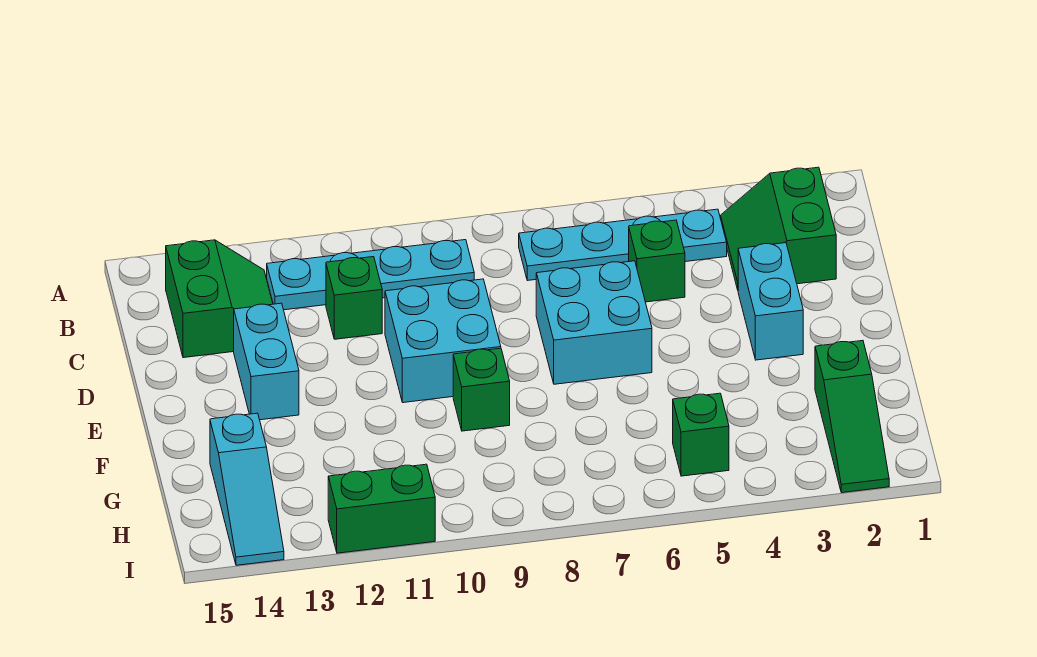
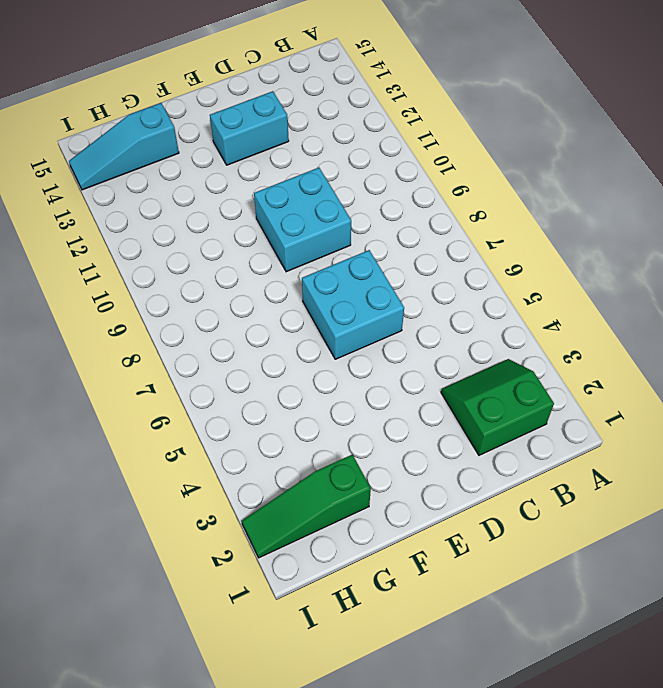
none -> cyan 1x4 plate [519,209,727,281]
none -> cyan 1x4 plate [267,240,474,310]
none -> green 2x2 slope [166,240,273,358]

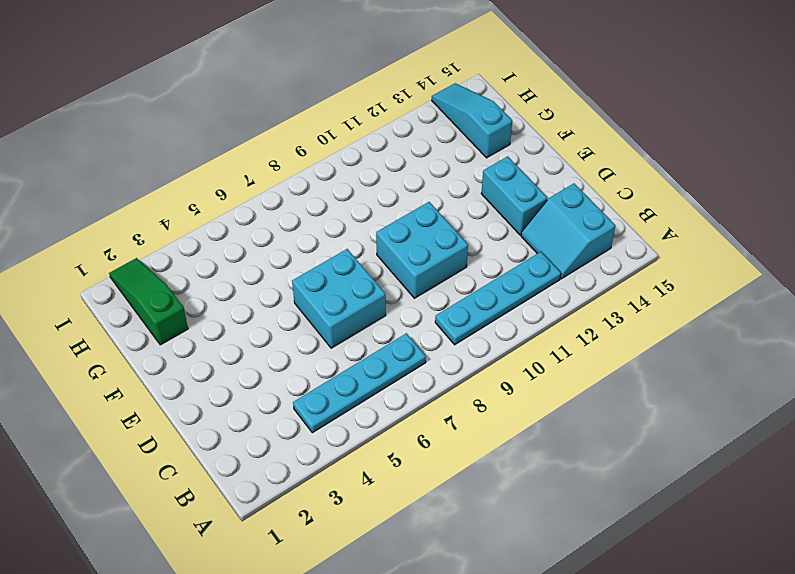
cyan 2x2 slope [521,184,615,279] -> green 2x2 slope [166,240,273,358]
none -> green 2x2 slope [721,167,836,289]
none -> green 1x1 brick [629,220,685,302]
none -> green 1x1 brick [326,257,382,339]

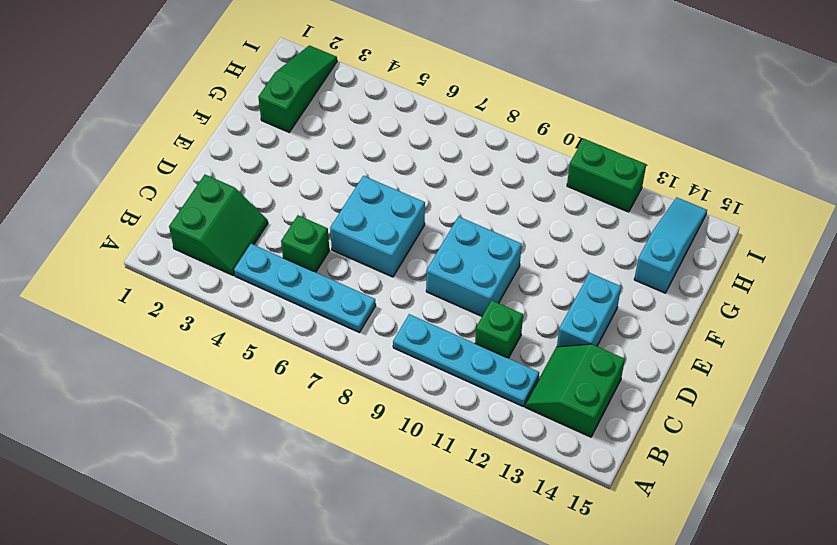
none -> cyan 1x2 brick [738,243,803,360]
none -> green 1x1 brick [453,348,510,431]
none -> green 1x1 brick [673,393,729,476]

